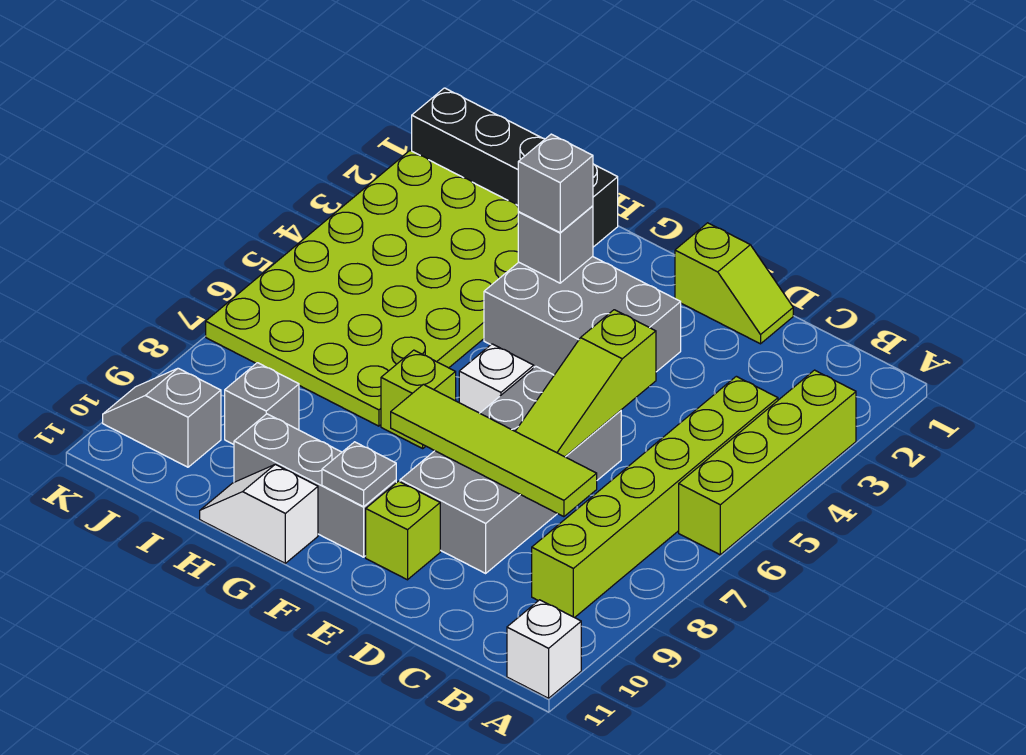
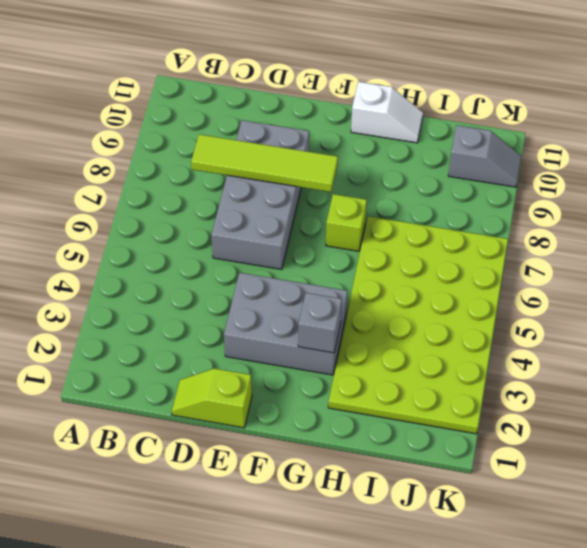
none -> lime 1x4 brick [679,370,856,555]
none -> white 1x1 brick [507,600,581,698]
none -> lime 1x6 brick [532,376,778,618]

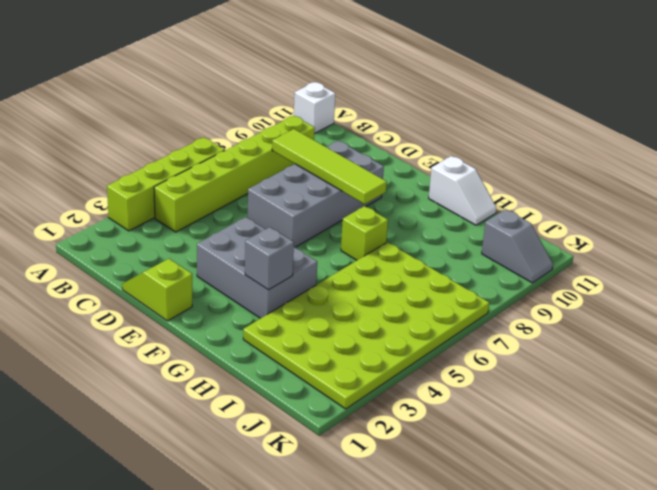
none -> lime 1x1 brick [366,481,440,580]
none -> white 1x1 brick [459,344,534,413]
none -> grey 1x3 brick [234,414,396,557]

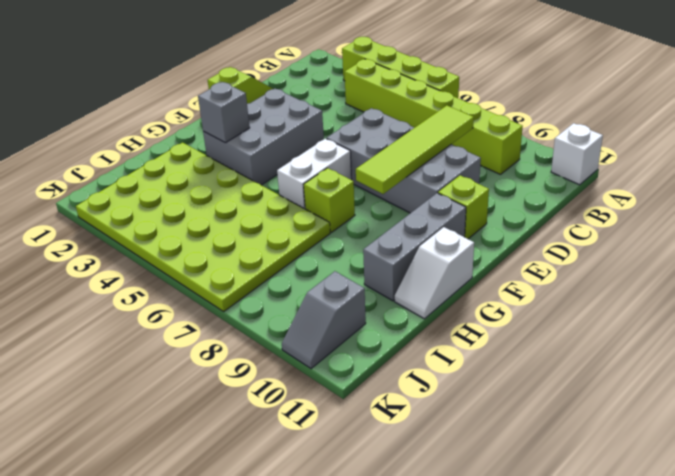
white 1x2 brick [277,139,352,209] -> white 1x1 brick [459,344,534,413]
none -> black 1x4 brick [412,88,618,247]
none -> grey 1x1 brick [225,363,299,444]
none -> lime 1x3 slope [515,310,656,457]

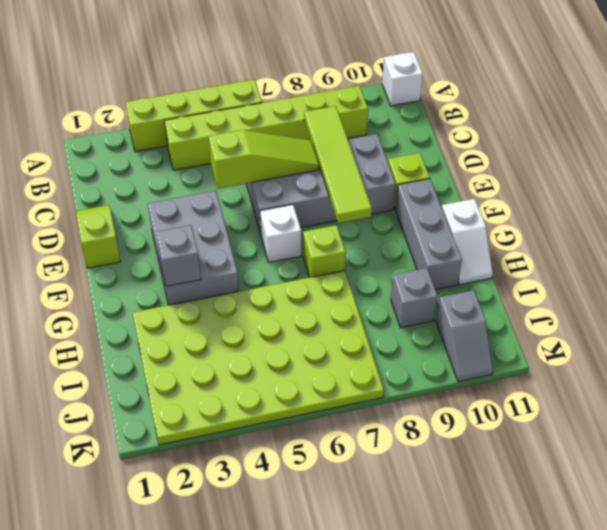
none -> black 1x4 brick [412,88,618,247]
none -> grey 1x1 plate [322,442,396,507]
none -> grey 1x1 brick [518,134,593,232]

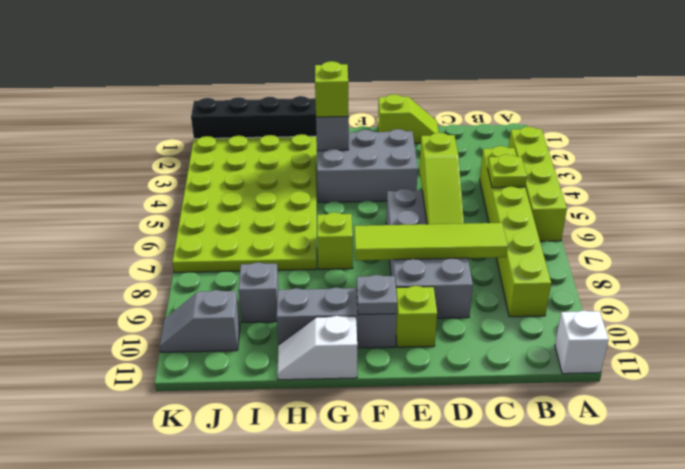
lime 1x1 plate [488,154,527,188] -> none
lime 1x1 brick [315,61,349,117] -> grey 1x1 brick [518,134,593,232]
none -> white 1x1 brick [459,344,534,413]

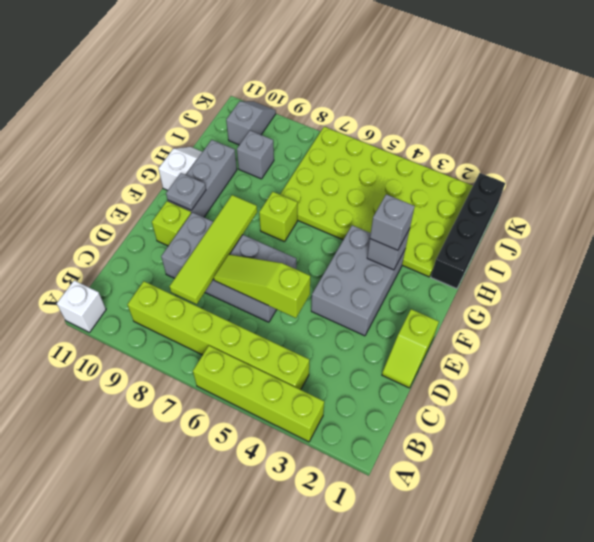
none -> white 1x1 brick [459,344,534,413]

